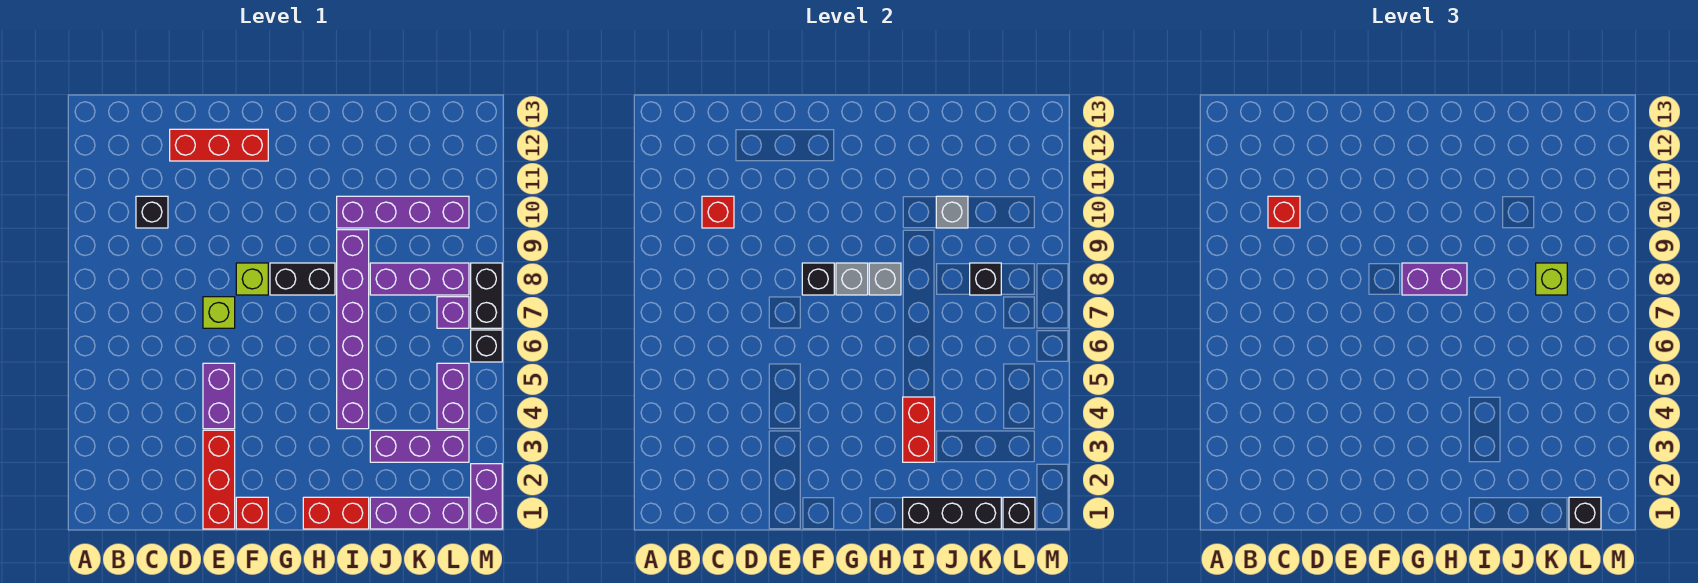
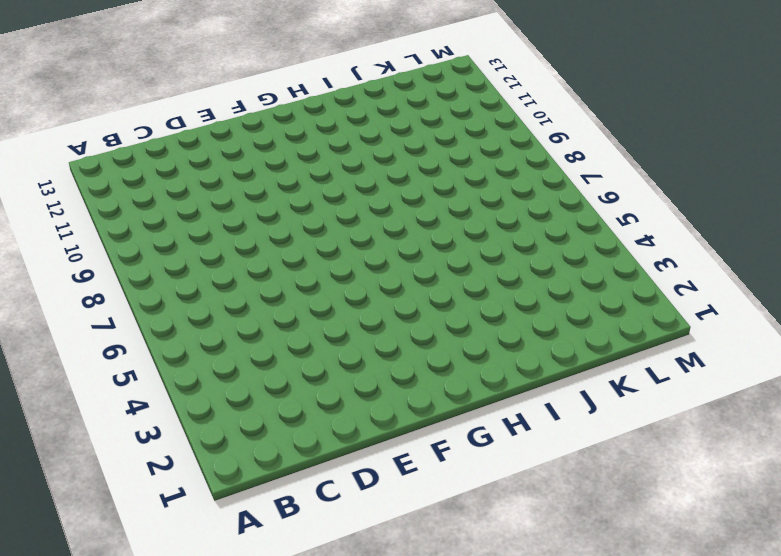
none -> black 1x1 brick [136,196,168,228]
none -> red 1x3 brick [170,129,268,161]
none -> red 1x3 brick [203,430,235,529]
none -> purple 1x2 brick [203,363,235,429]

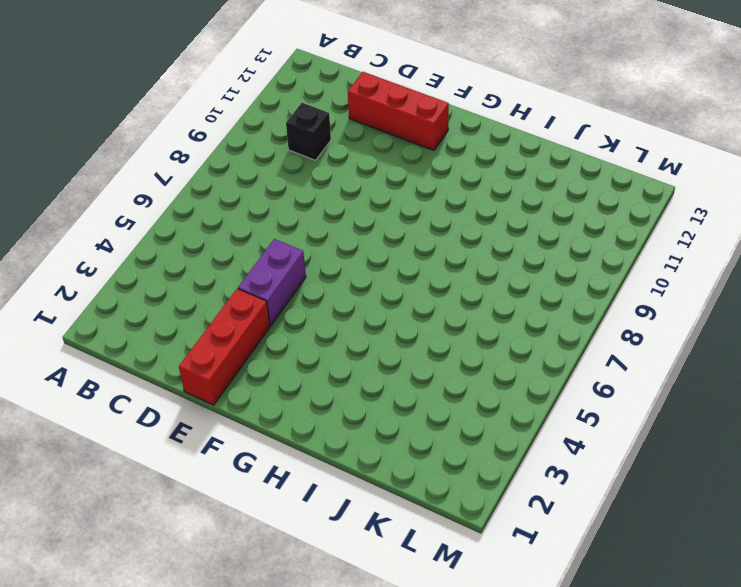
none -> lime 1x1 brick [203,297,235,328]
none -> red 1x1 brick [236,497,268,529]
none -> lime 1x1 brick [236,263,268,295]
none -> black 1x2 brick [270,263,335,295]

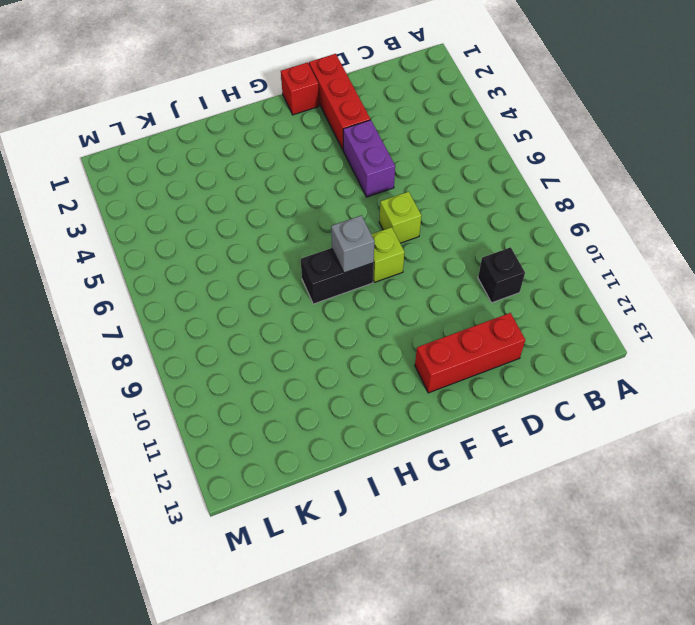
none -> red 1x2 brick [303,497,369,529]
none -> purple 1x6 brick [337,230,369,429]
none -> purple 1x4 brick [337,196,469,228]
none -> purple 1x3 brick [370,497,469,529]

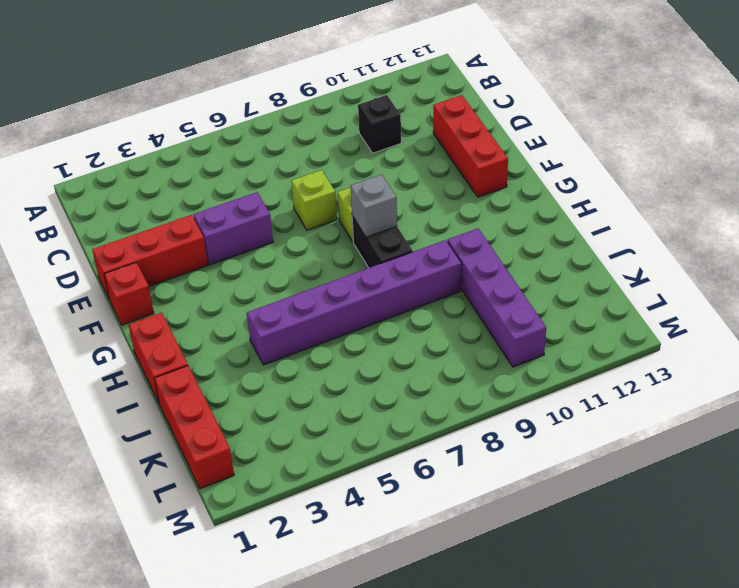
red 1x3 brick [154,366,234,489] -> purple 1x3 brick [370,497,469,529]
none -> purple 1x3 brick [370,430,469,462]
none -> purple 1x3 brick [370,263,469,295]
none -> purple 1x2 brick [437,363,469,429]
none -> purple 1x1 brick [437,297,469,328]

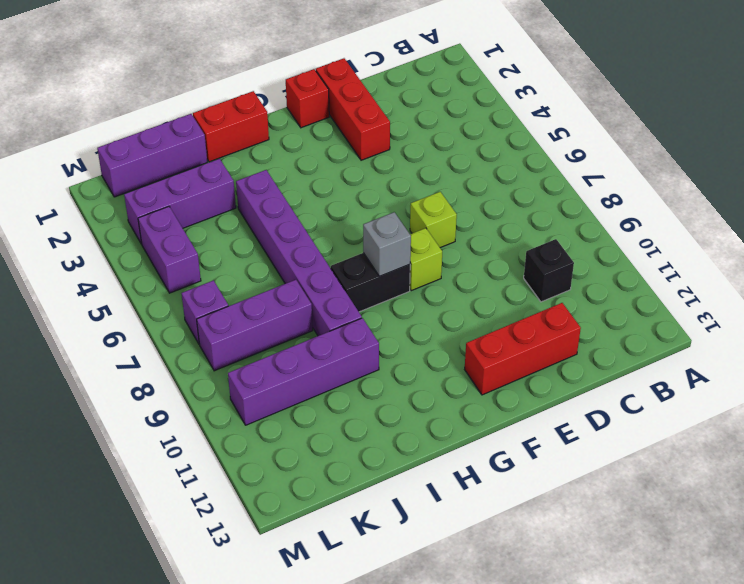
none -> purple 1x2 brick [203,363,235,429]
none -> purple 1x2 brick [471,464,502,529]
none -> black 1x1 brick [471,330,502,362]
none -> black 1x2 brick [471,263,502,328]

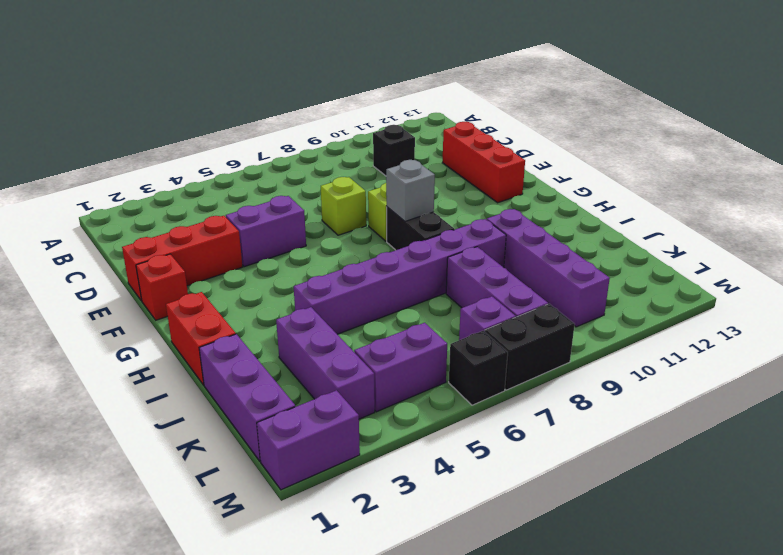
none -> red 1x1 brick [702,196,734,228]
none -> black 1x1 brick [802,263,834,295]
none -> grey 1x1 brick [869,263,901,295]
none -> black 1x3 brick [903,497,1001,529]

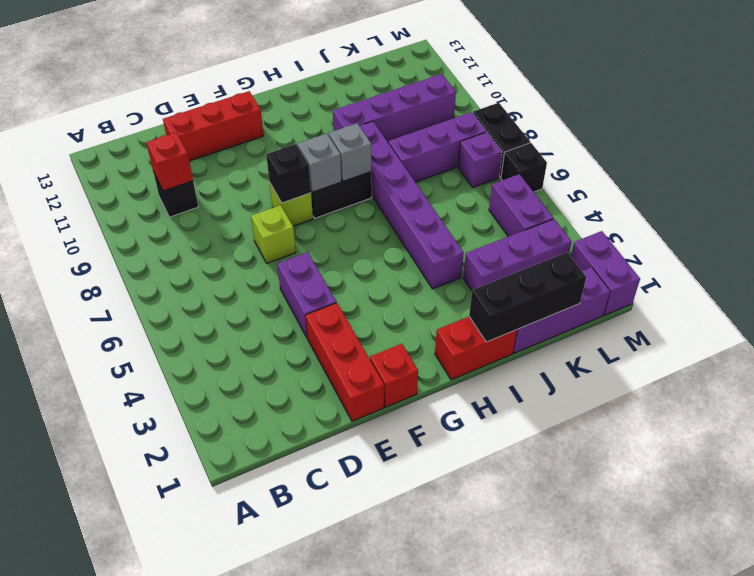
none -> red 1x2 brick [903,397,935,462]
none -> grey 1x1 brick [936,196,968,228]
none -> black 1x1 brick [970,263,1001,295]
none -> black 1x1 brick [1003,497,1035,529]

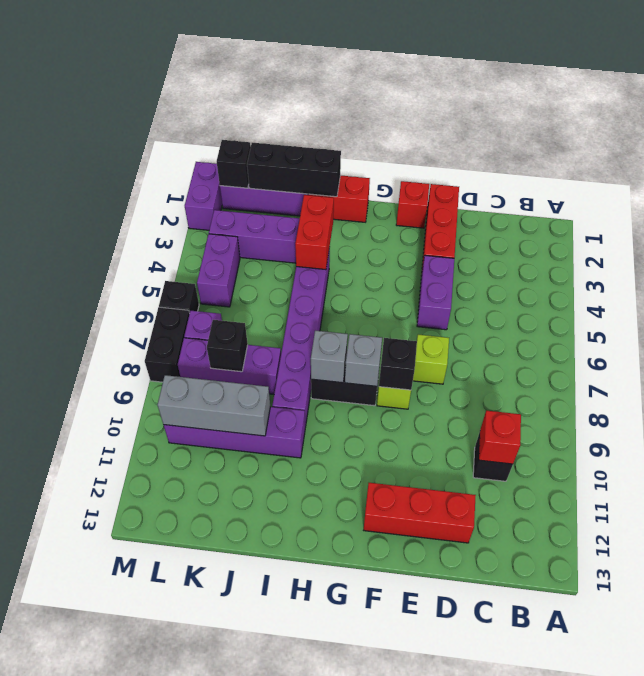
grey 1x3 brick [157,375,270,436] -> grey 1x1 brick [936,196,968,228]
none -> red 1x1 brick [1268,196,1300,228]
none -> purple 1x2 brick [1402,263,1467,295]
none -> lime 1x1 brick [1536,263,1567,295]
none -> black 1x1 brick [1569,497,1601,529]

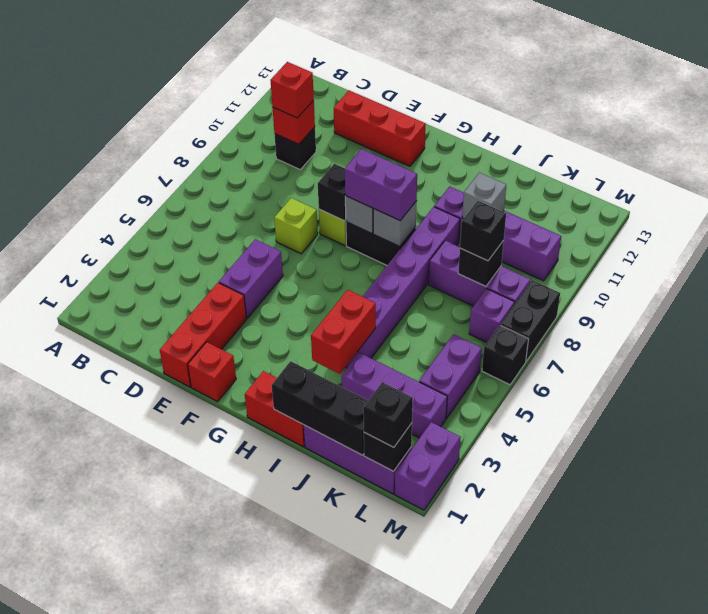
black 1x1 brick [460,201,506,261] -> lime 1x1 brick [1536,263,1567,295]

